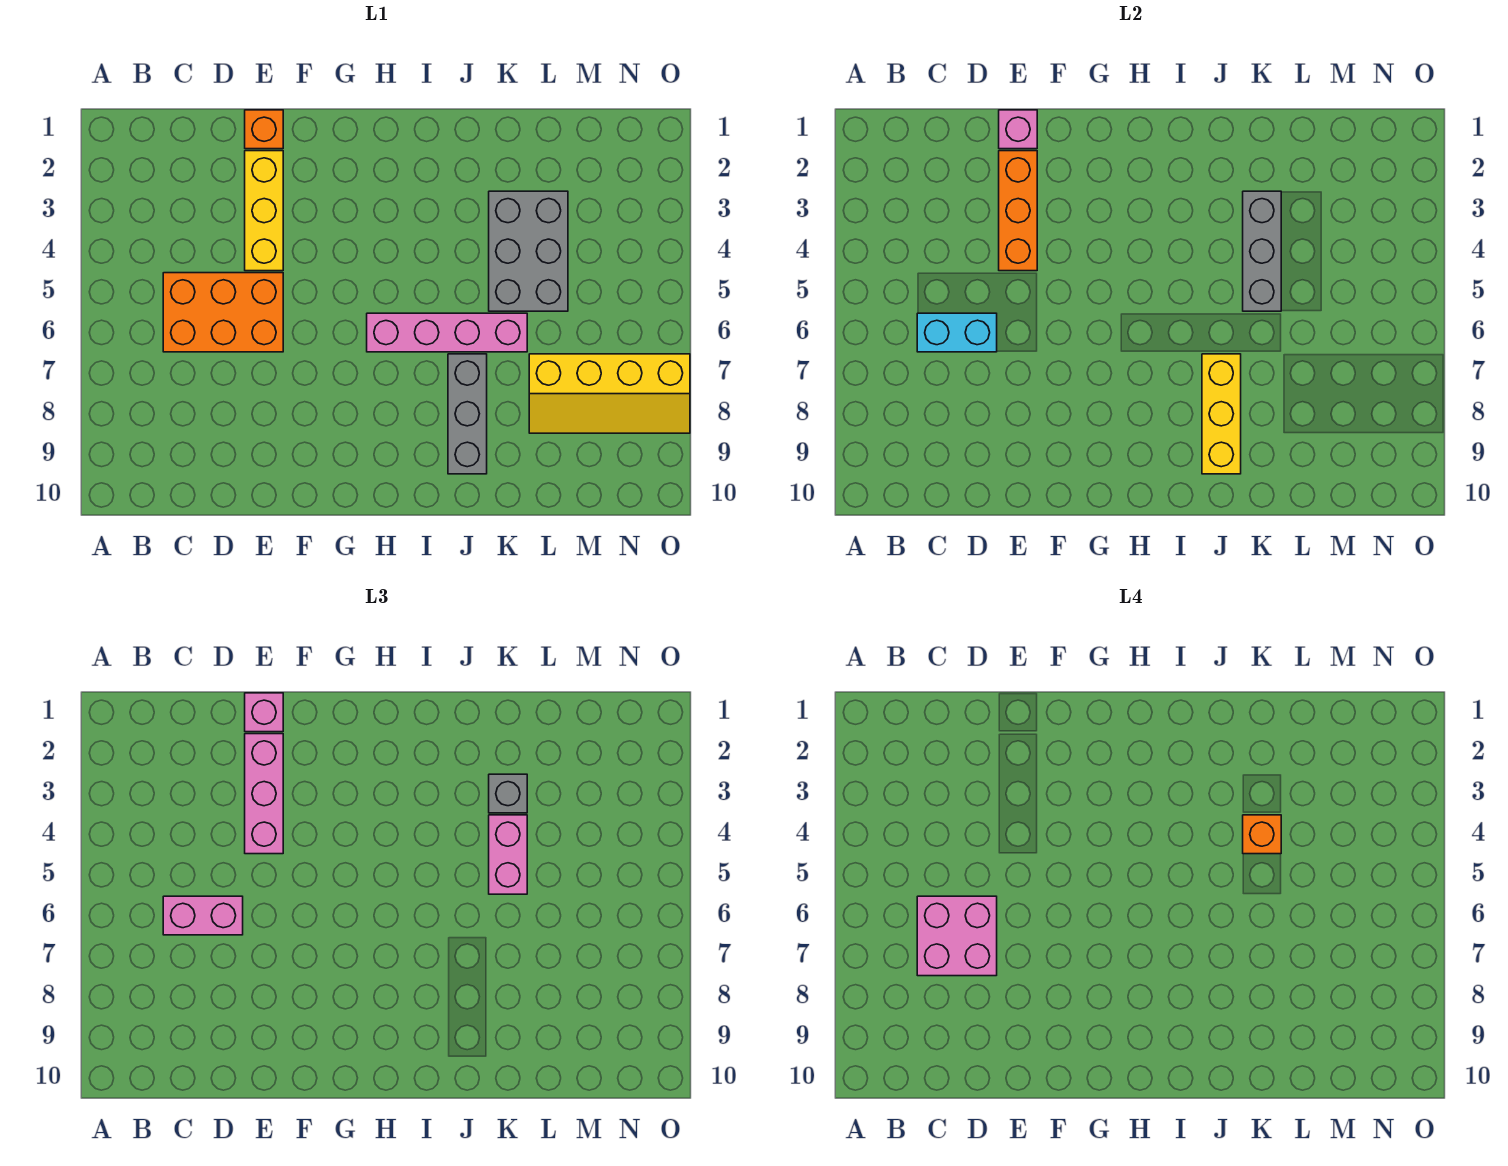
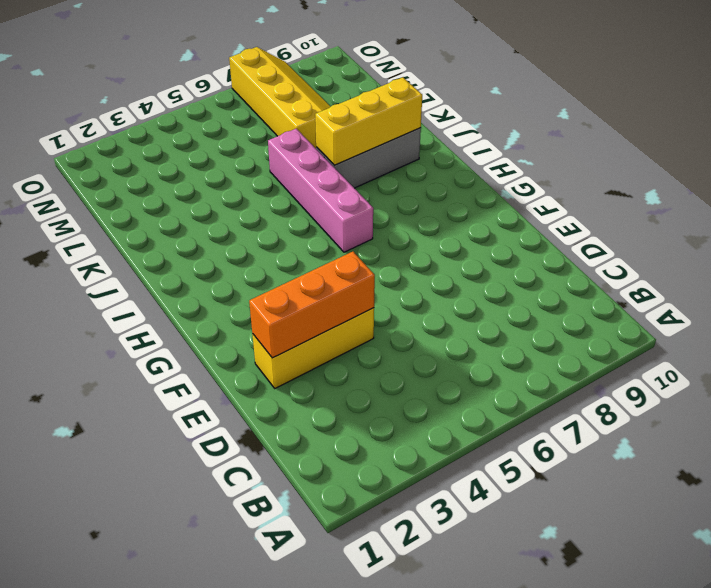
none -> orange 2x3 brick [163,273,283,352]
none -> orange 1x1 brick [245,110,283,149]
none -> grey 2x3 brick [489,191,568,311]

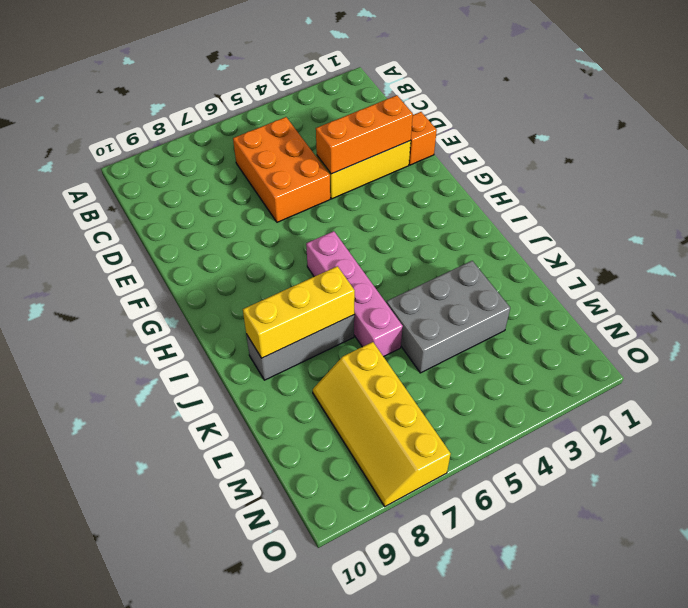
none -> cyan 1x2 brick [917,313,997,352]
none -> pink 1x1 brick [999,110,1037,149]
none -> grey 1x3 brick [1243,191,1281,311]

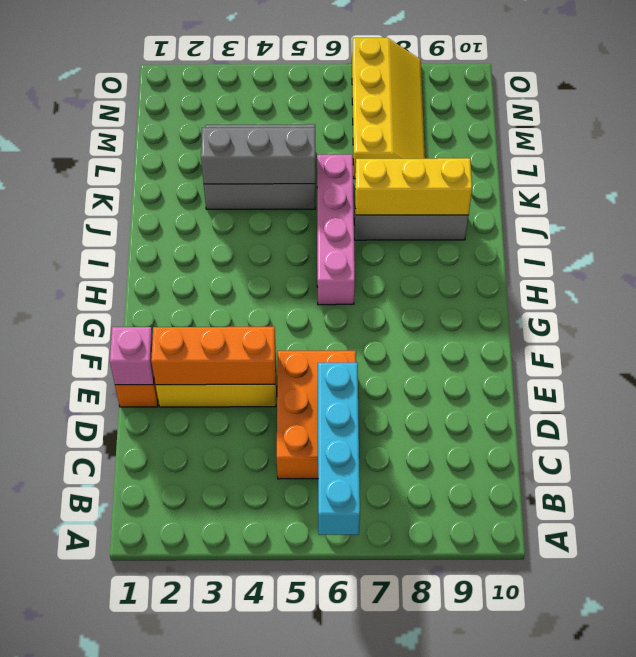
cyan 1x4 brick [318,363,360,535] -> cyan 1x2 brick [917,313,997,352]
none -> pink 1x2 brick [163,896,243,935]
none -> pink 1x1 brick [245,693,283,732]
none -> pink 1x3 brick [245,734,283,854]

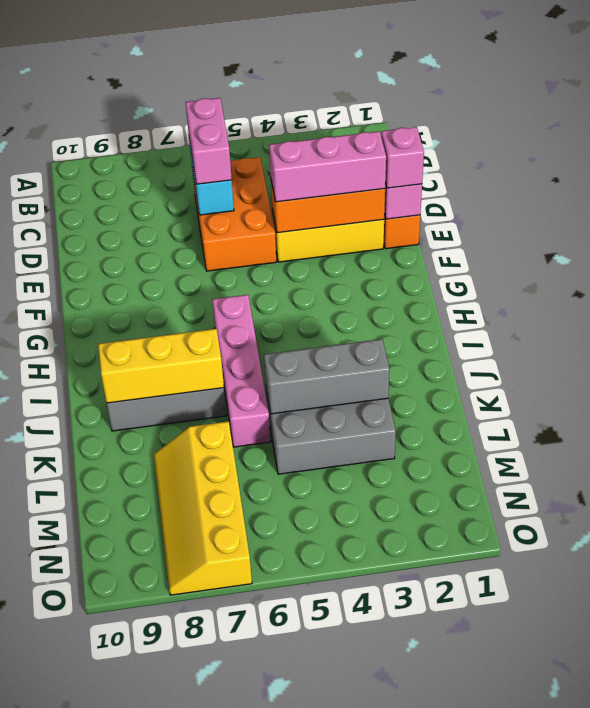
none -> grey 1x1 brick [489,774,527,813]
none -> pink 1x2 brick [489,815,527,894]
none -> pink 2x2 brick [917,896,997,976]

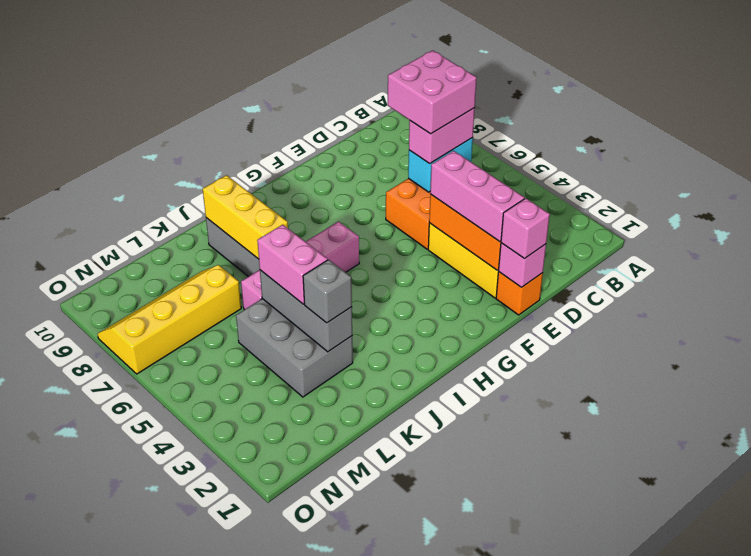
none -> orange 1x1 brick [1243,815,1281,854]

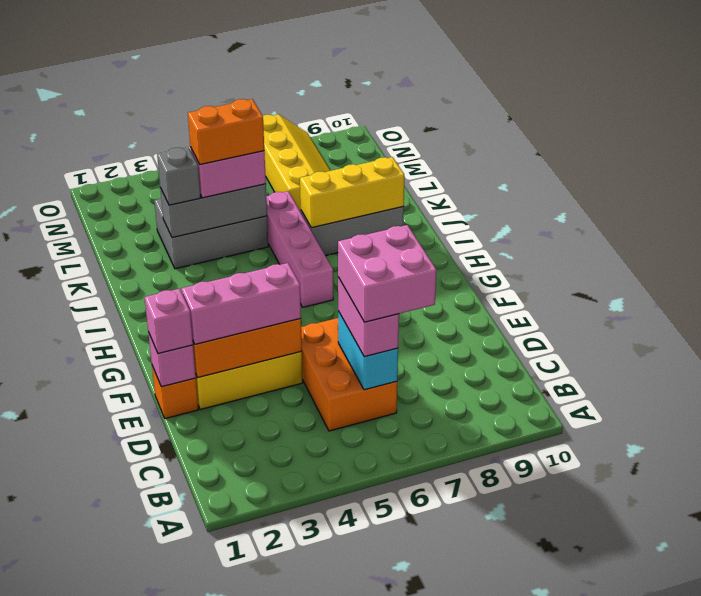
orange 1x2 brick [188,99,264,165] -> orange 1x1 brick [1243,815,1281,854]

